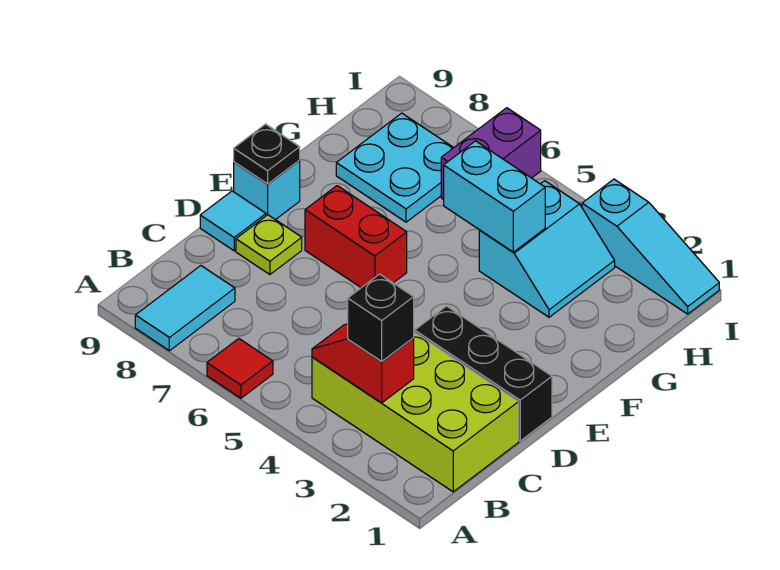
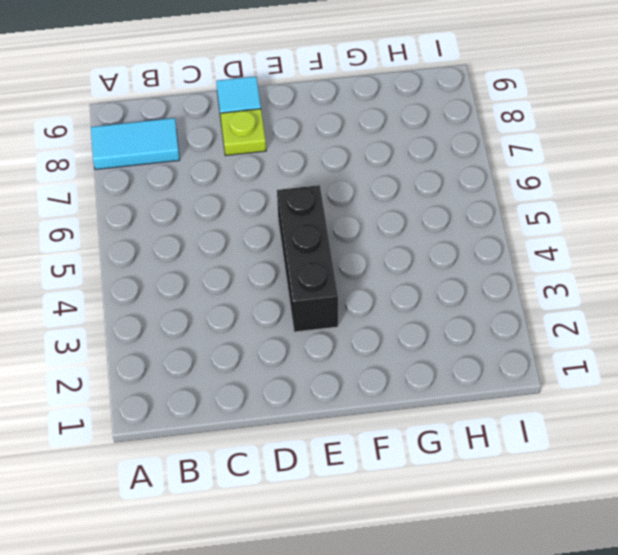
black 1x3 brick [277,185,338,332] -> black 1x3 brick moved to [415,306,552,441]
none -> red 1x1 tile [207,339,273,398]
none -> lime 2x4 brick [312,332,519,492]
none -> red 1x2 brick [305,186,407,288]

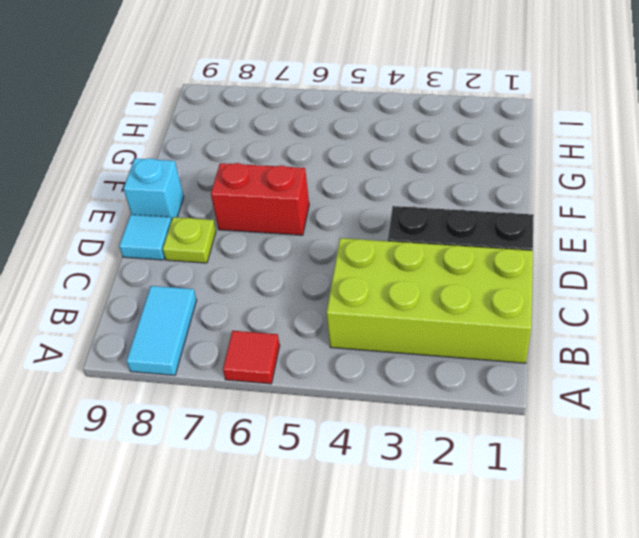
none -> cyan 2x2 slope [479,181,615,317]
none -> cyan 2x2 plate [336,113,454,222]
none -> purple 1x2 brick [441,108,541,200]

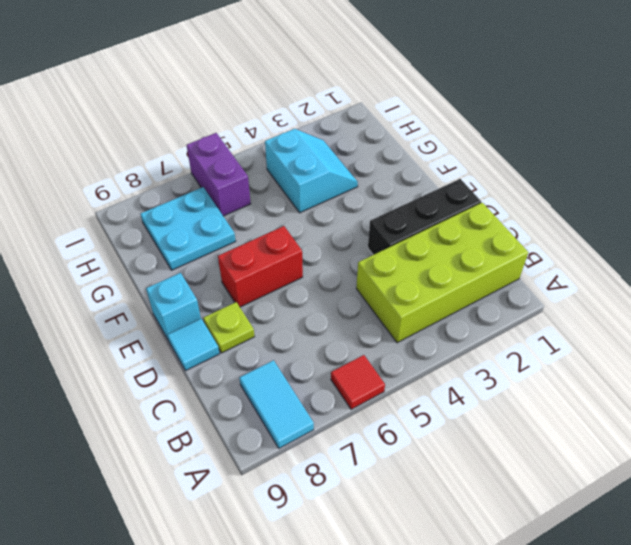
none -> cyan 1x3 slope [582,179,719,314]
none -> red 1x2 slope [312,324,414,403]
none -> black 1x1 plate [234,124,300,184]

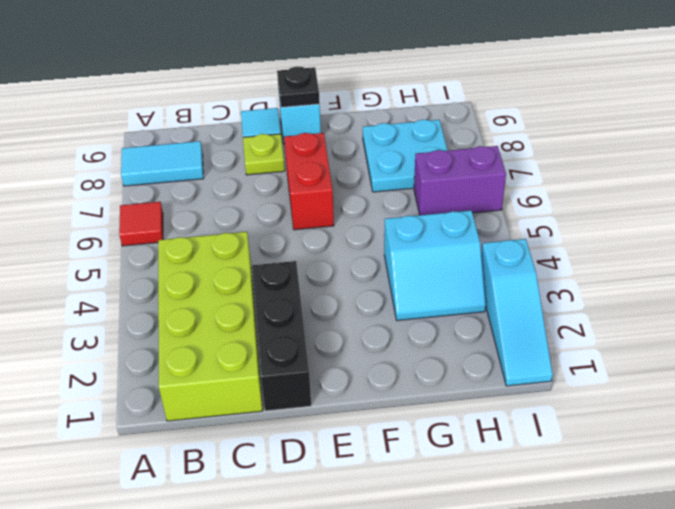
none -> red 1x2 slope [312,324,414,403]
none -> cyan 1x2 brick [444,141,545,252]
none -> black 1x1 brick [348,274,414,362]

